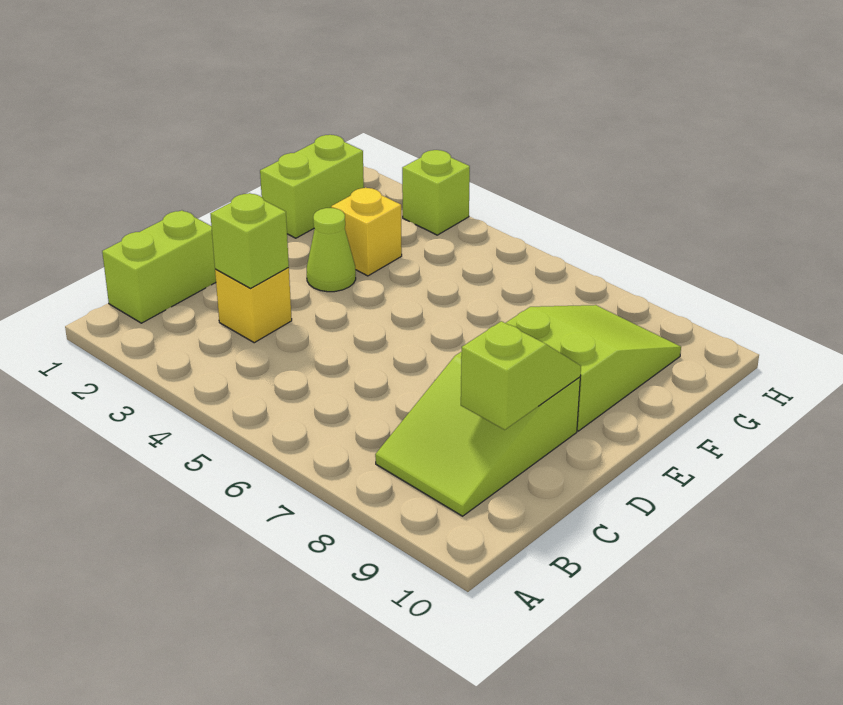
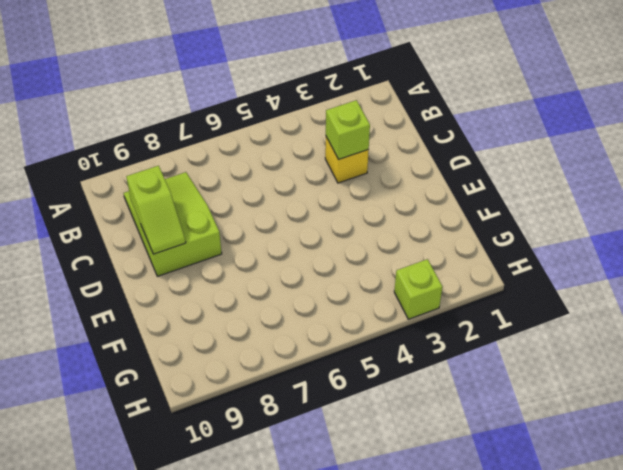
none -> lime 1x2 brick [102,210,216,323]
none -> lime 1x1 cone [307,208,356,292]

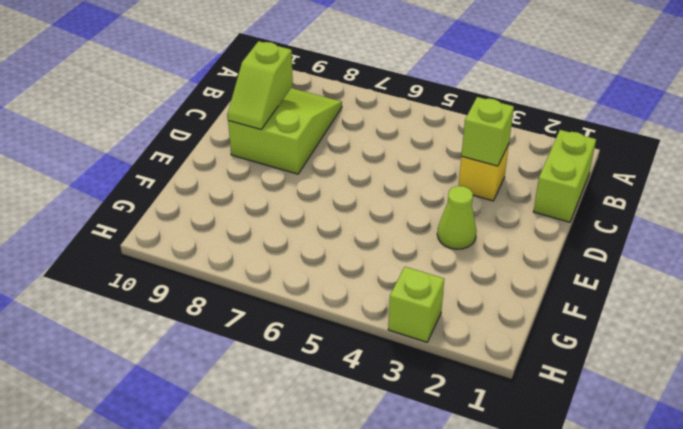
none -> lime 2x3 slope [506,305,681,431]
none -> lime 1x2 brick [260,135,364,238]

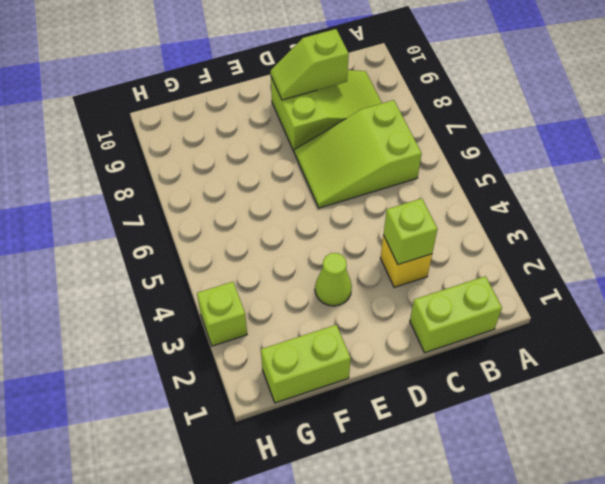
lime 2x3 slope [295,100,422,208] -> lime 2x3 slope moved to [506,305,681,431]
none -> yellow 1x1 brick [331,187,402,276]

